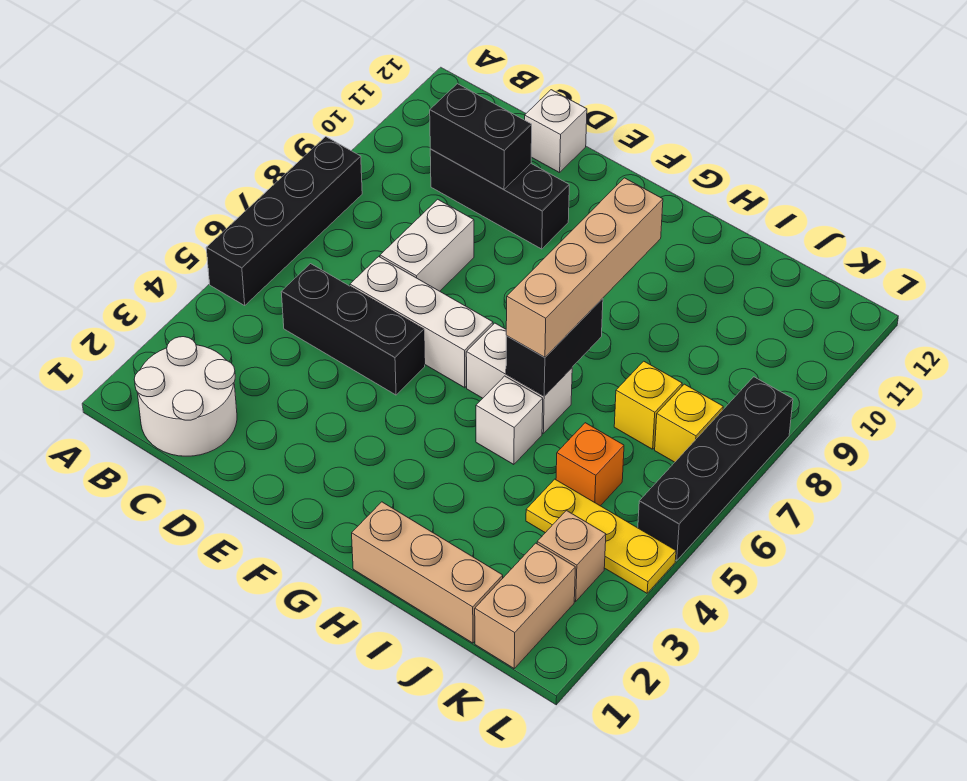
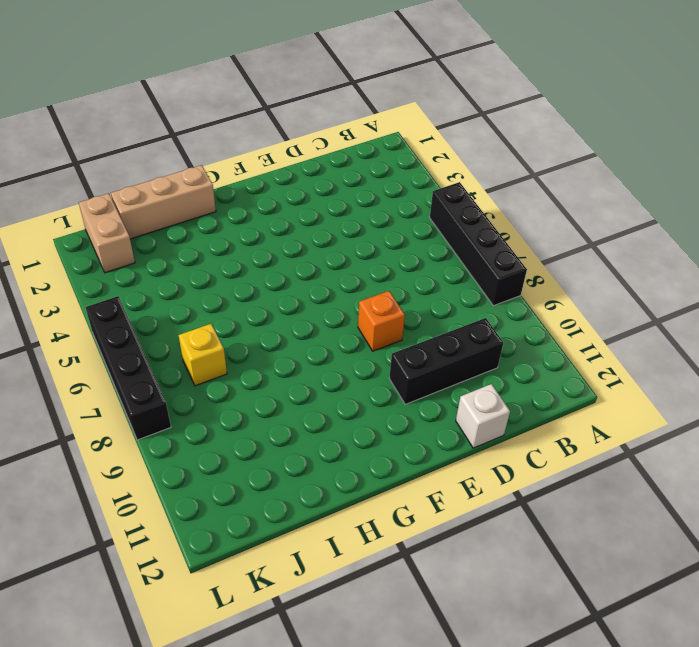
orange 1x1 brick [358,291,405,351] -> orange 1x1 brick moved to [556,423,624,506]
none -> white 2x2 round brick [134,337,237,456]
none -> black 1x3 brick [281,264,425,395]
none -> white 1x3 brick [350,257,493,388]

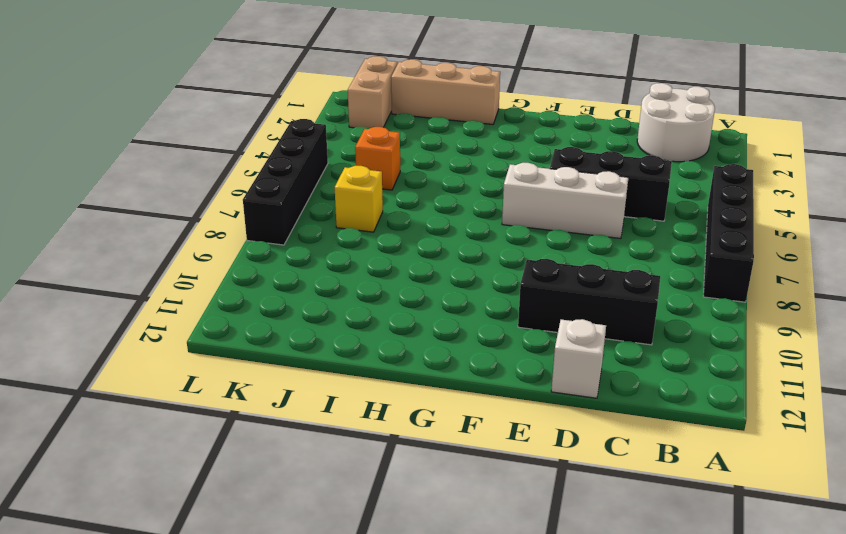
none -> white 1x2 brick [380,199,474,291]
none -> white 1x2 brick [466,323,572,433]
none -> white 1x1 brick [476,376,543,465]

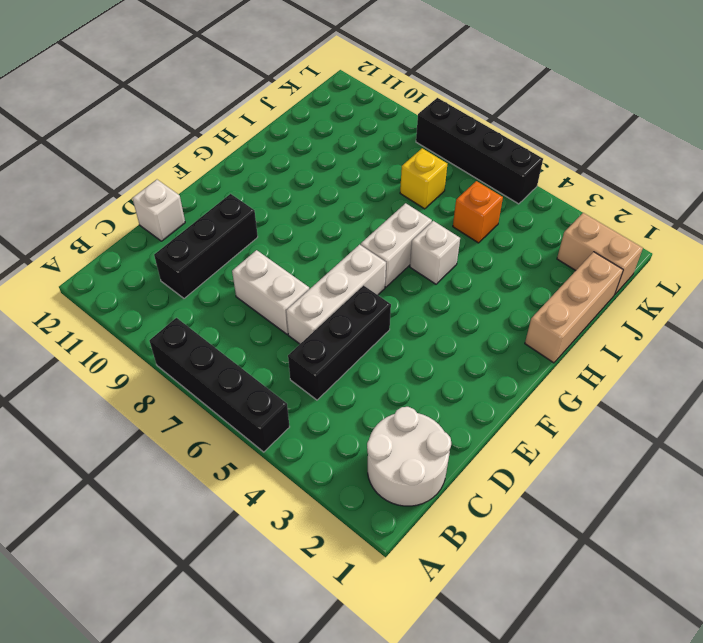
none -> yellow 1x3 plate [526,479,676,593]
none -> tan 1x1 brick [537,510,606,601]
none -> yellow 1x1 brick [655,384,723,462]

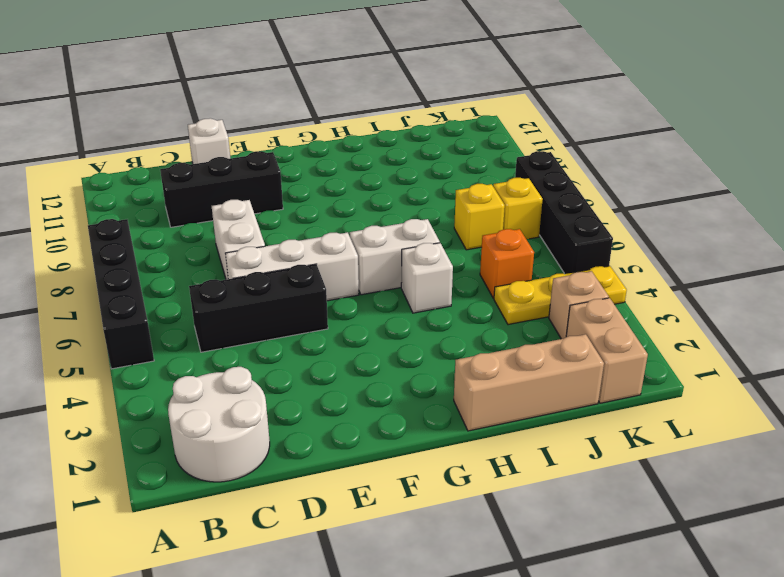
none -> black 1x2 brick [430,84,532,189]
none -> black 1x2 brick [506,298,603,396]
none -> tan 1x4 brick [506,178,663,357]

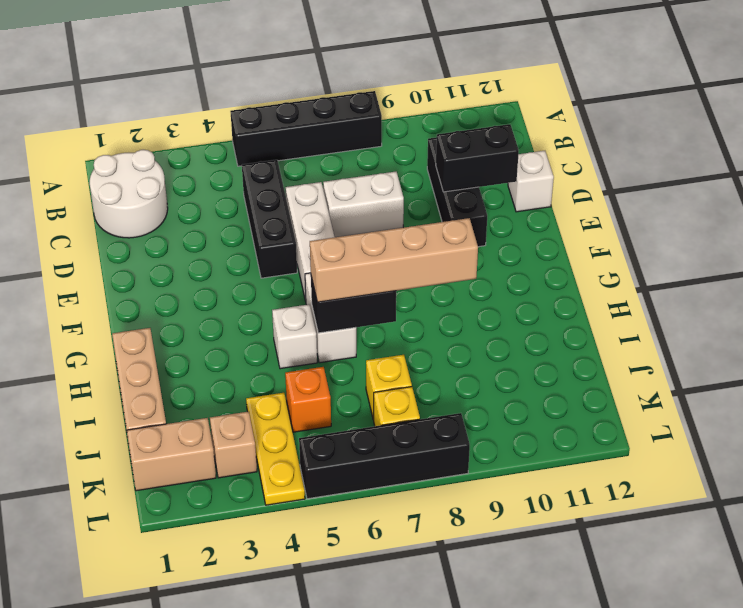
black 1x2 brick [436,124,519,192] -> black 1x2 brick turned to [430,84,532,189]

